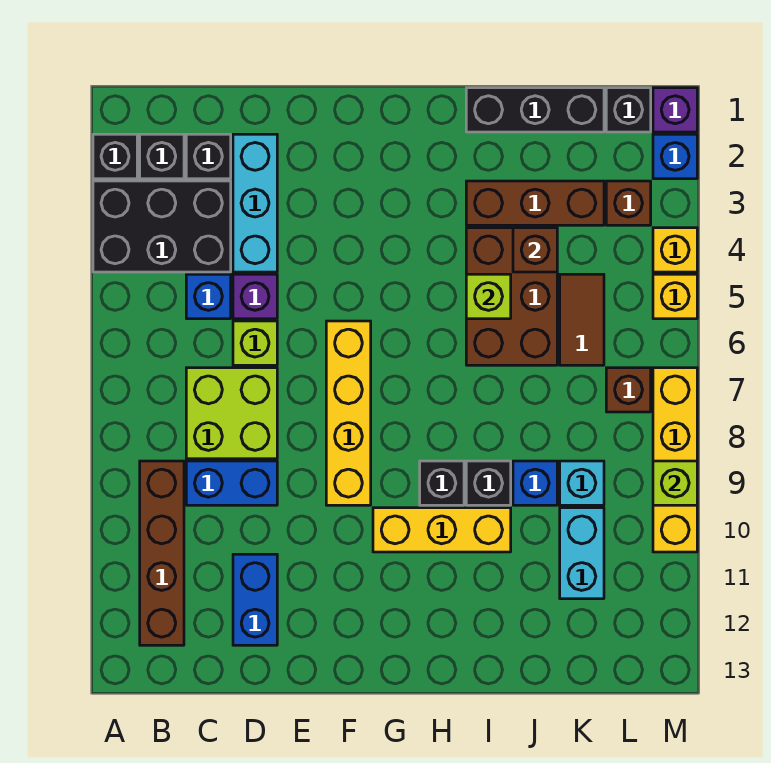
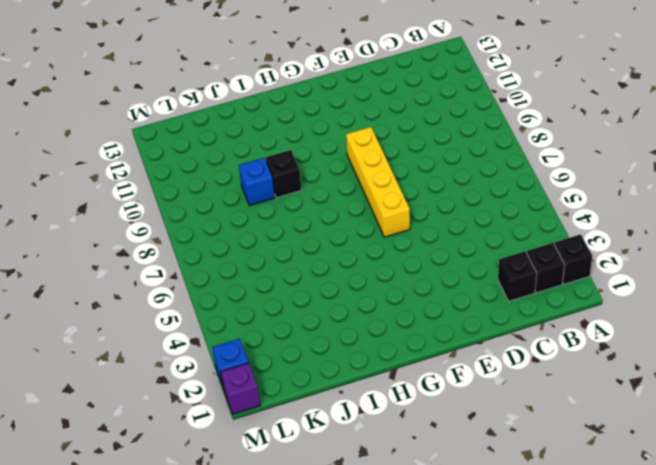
none -> black 2x3 brick [93,181,231,272]
none -> brown 1x4 brick [140,461,184,645]
none -> blue 1x1 brick [186,274,231,319]
none -> lime 2x2 brick [186,368,277,459]

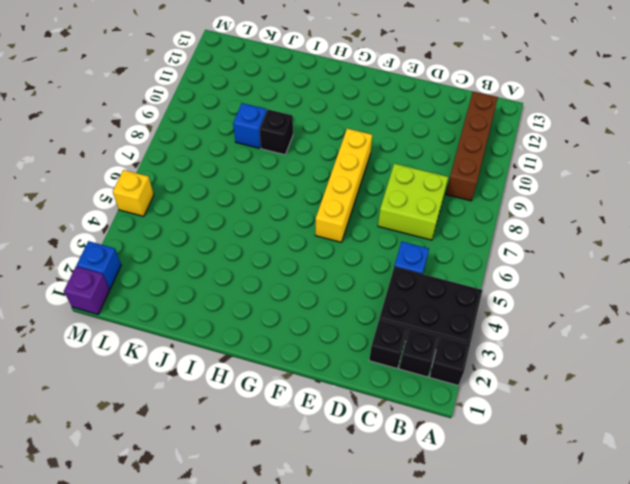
none -> blue 1x2 brick [186,461,277,505]
none -> cyan 1x3 brick [233,134,277,272]
none -> purple 1x1 brick [233,274,277,319]
none -> lime 1x1 brick [233,321,277,365]

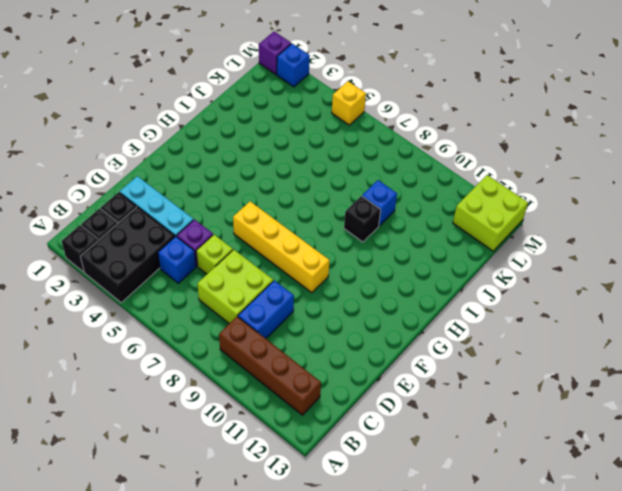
lime 2x2 brick [453,175,528,251] -> none
none -> blue 1x2 brick [233,554,277,645]
none -> yellow 1x3 brick [373,508,511,552]
none -> black 1x1 brick [420,461,464,505]
none -> black 1x3 brick [466,88,604,132]

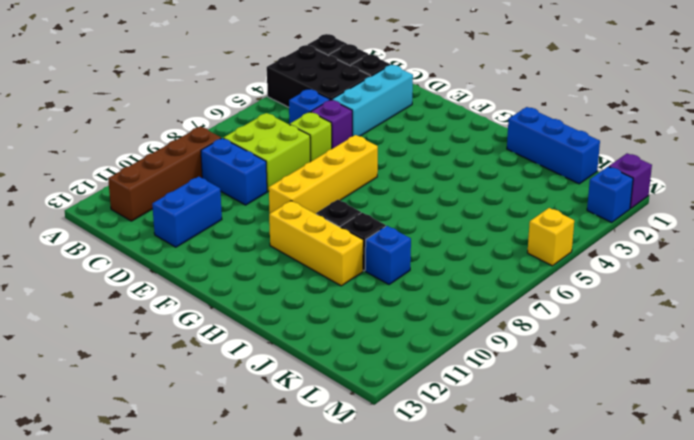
blue 1x3 brick [507,107,600,184] -> black 1x3 brick [466,88,604,132]
none -> brown 1x3 brick [466,181,604,225]
none -> brown 2x3 brick [466,228,557,365]
none -> brown 1x2 tile [560,274,604,365]
none -> cyan 1x1 brick [560,461,604,505]

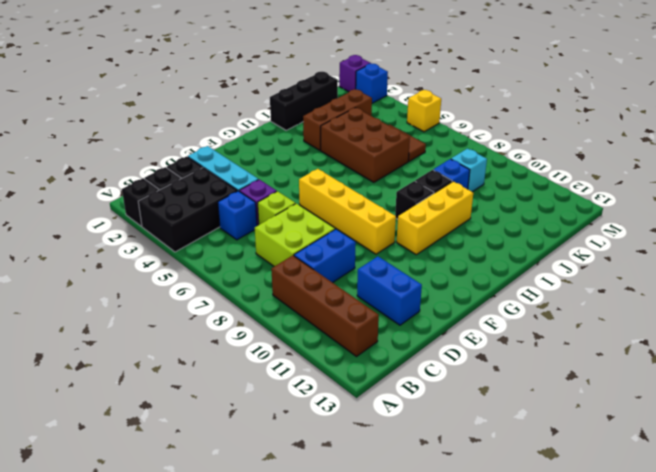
none -> cyan 1x2 brick [560,508,604,599]
none -> black 1x1 brick [606,88,651,132]
none -> brown 1x1 brick [606,181,651,225]
none -> brown 1x1 brick [606,368,651,412]

